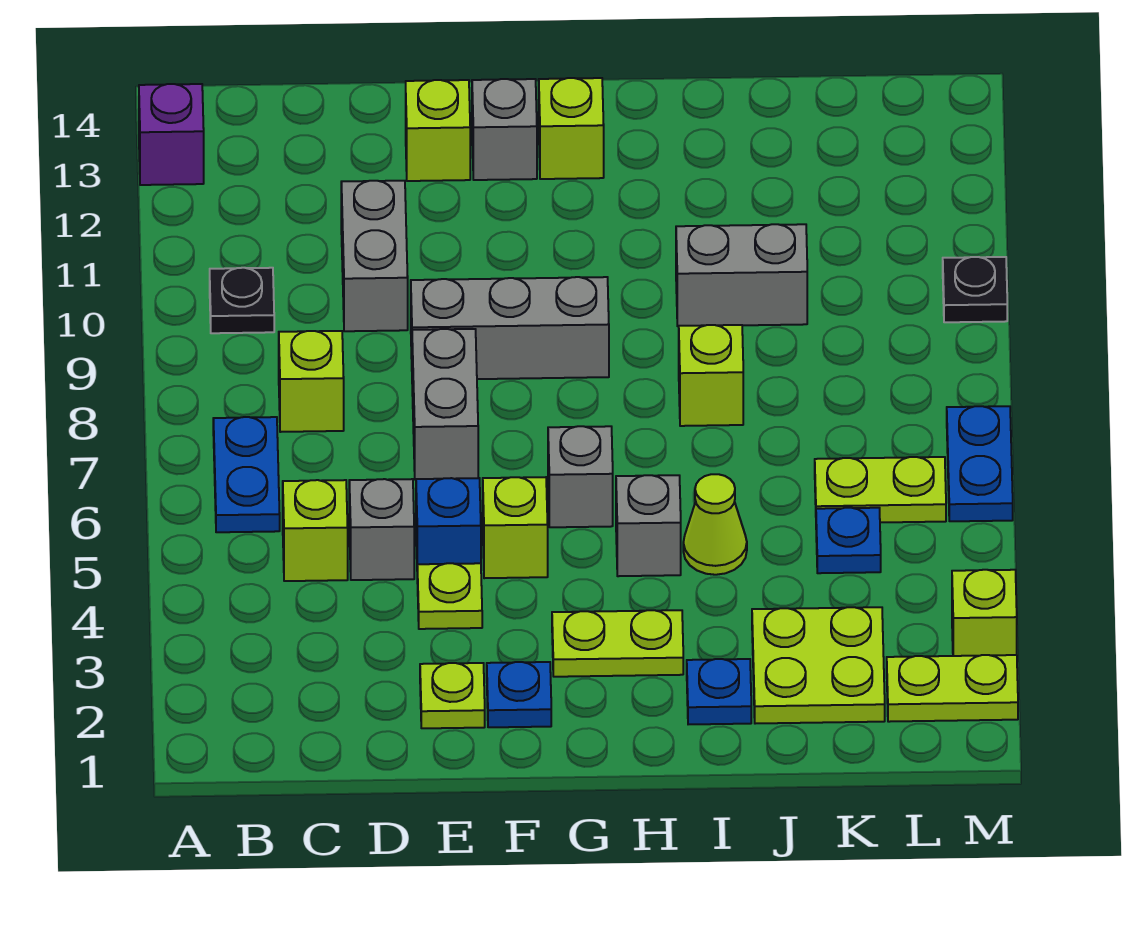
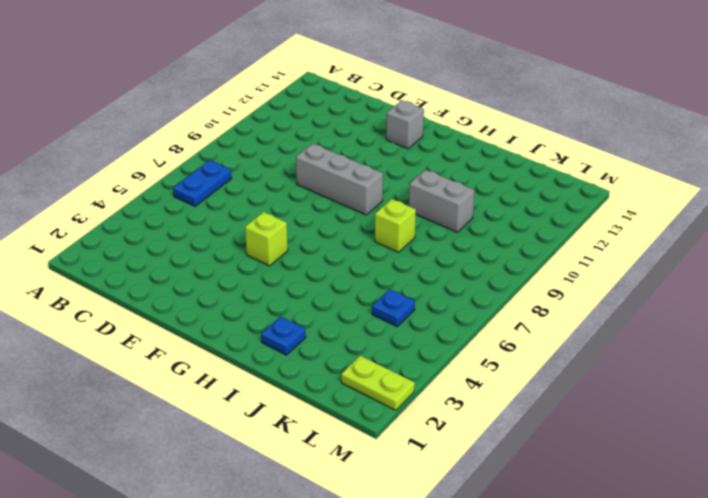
none -> purple 1x1 brick [139,84,204,185]
none -> black 1x1 plate [210,268,274,333]
none -> lime 1x1 brick [283,480,348,581]
none -> lime 1x1 brick [279,331,344,432]

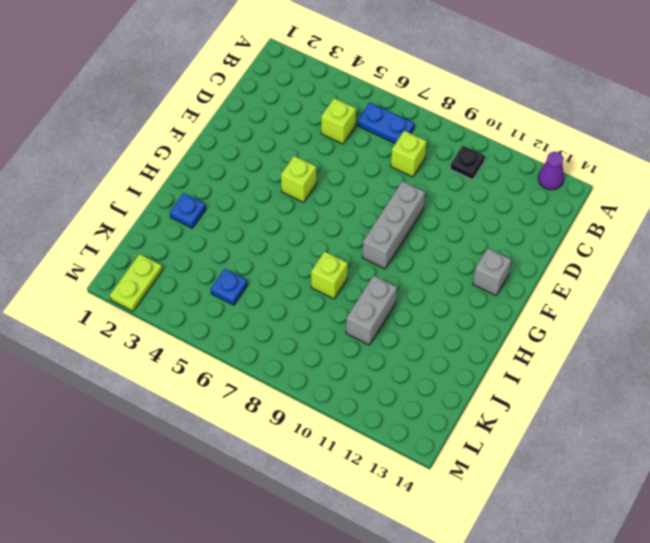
purple 1x1 cone [538,152,564,190] -> purple 1x1 brick [139,84,204,185]
none -> grey 1x1 brick [349,479,414,580]
none -> grey 1x2 brick [341,181,408,331]
none -> lime 1x1 plate [420,663,485,728]
none -> lime 1x1 plate [417,563,482,629]

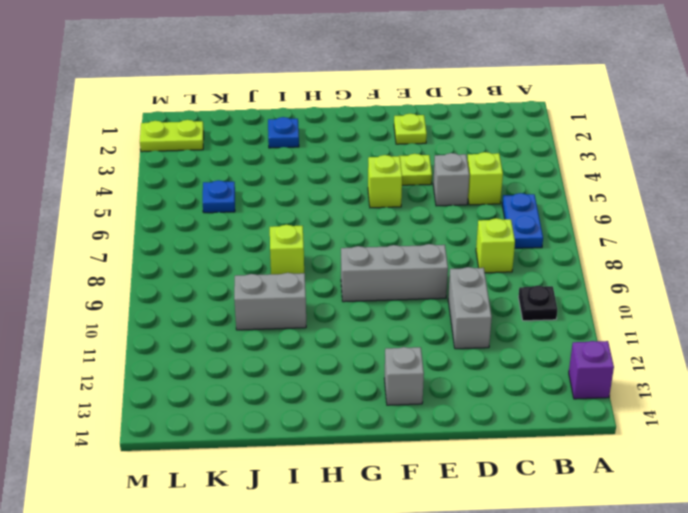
none -> blue 1x1 brick [416,478,481,564]
none -> grey 1x2 brick [412,329,478,480]
none -> lime 1x1 brick [406,80,470,181]
none -> blue 1x1 plate [487,662,551,727]

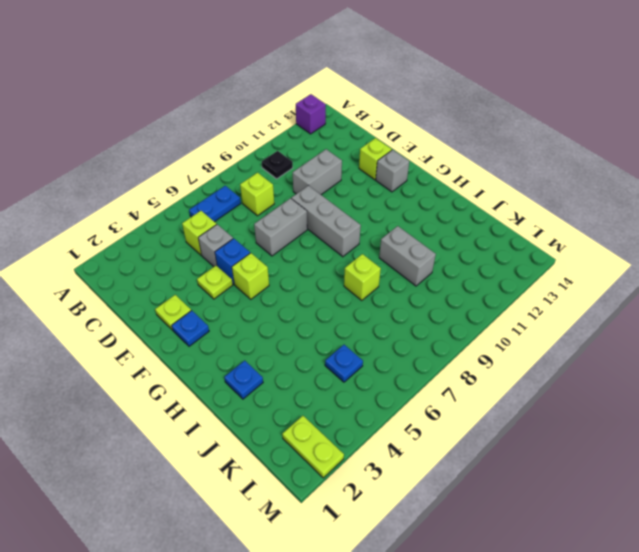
none -> lime 1x2 plate [552,610,683,677]
none -> grey 1x1 brick [548,426,613,527]
none -> lime 1x1 brick [539,78,604,179]
none -> grey 1x1 brick [616,475,681,576]

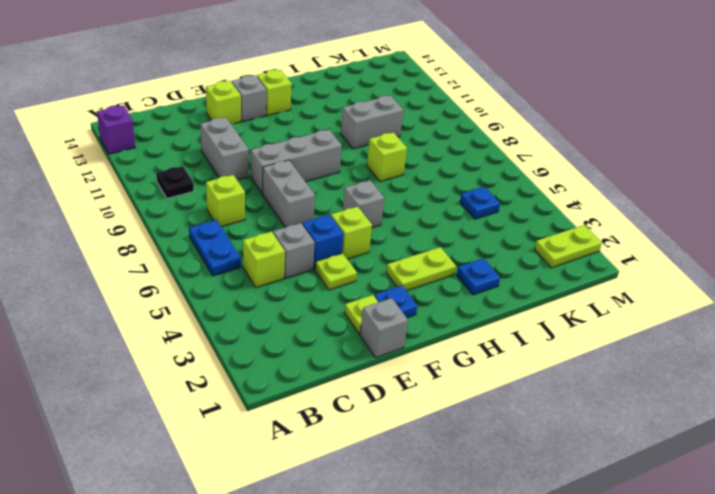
grey 1x1 brick [360,298,408,357] -> grey 1x1 brick moved to [616,475,681,576]
none -> lime 1x1 cone [683,474,747,575]
none -> lime 2x2 plate [752,607,885,724]
none -> lime 1x2 plate [815,457,946,522]
none -> lime 1x1 brick [952,570,1017,656]

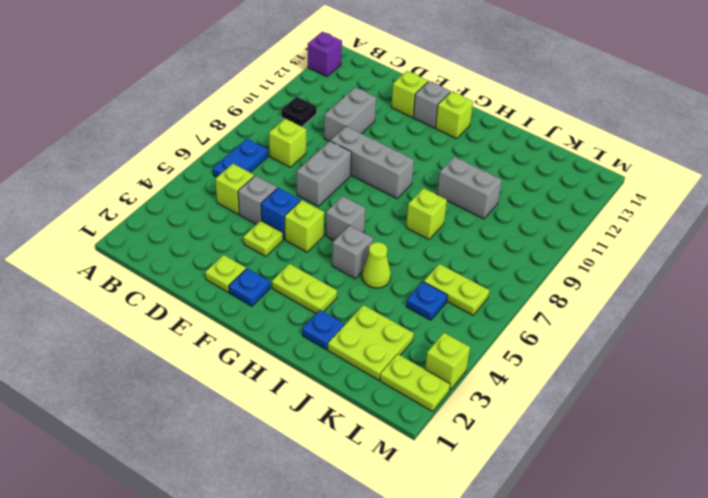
none -> blue 1x2 plate [947,406,1013,521]
none -> black 1x1 plate [943,257,1007,322]

